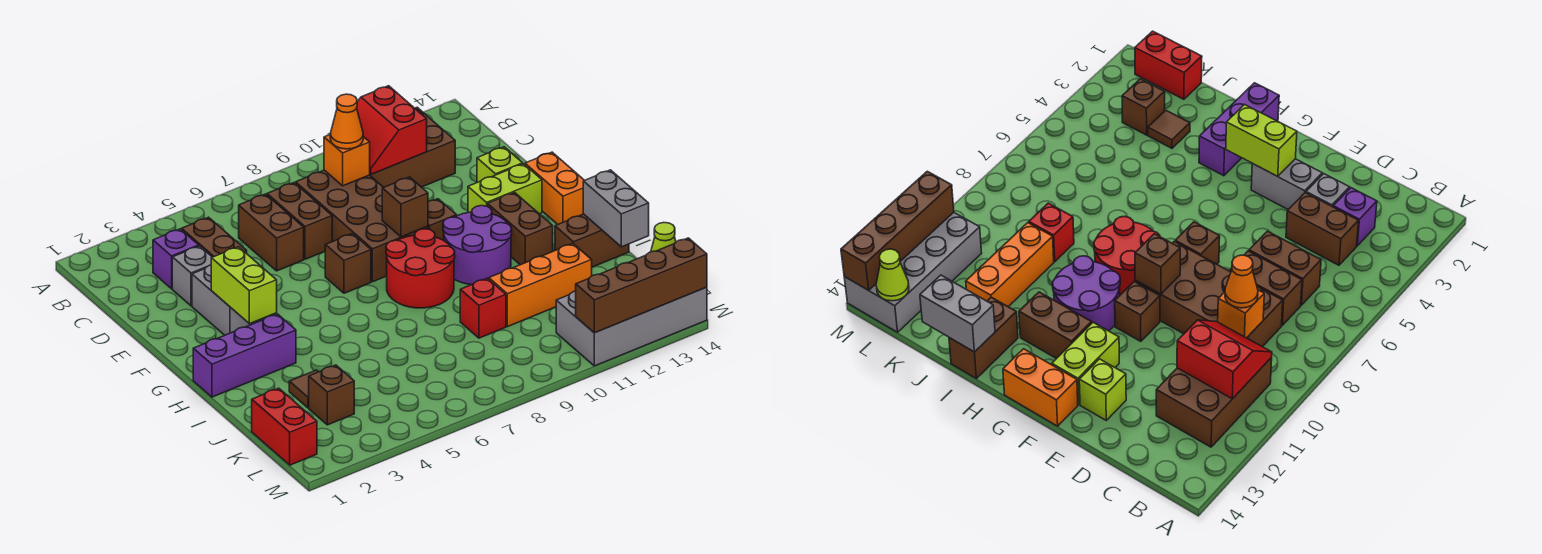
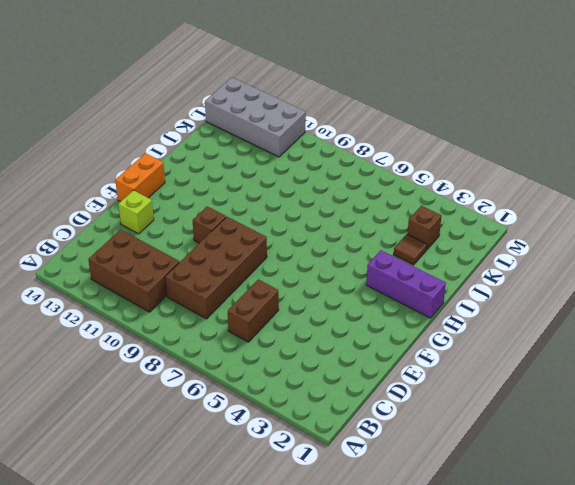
none -> purple 1x1 brick [153,229,199,289]
none -> brown 1x2 brick [182,217,247,257]
none -> brown 1x2 brick [267,183,332,259]
none -> grey 1x1 brick [172,246,212,306]

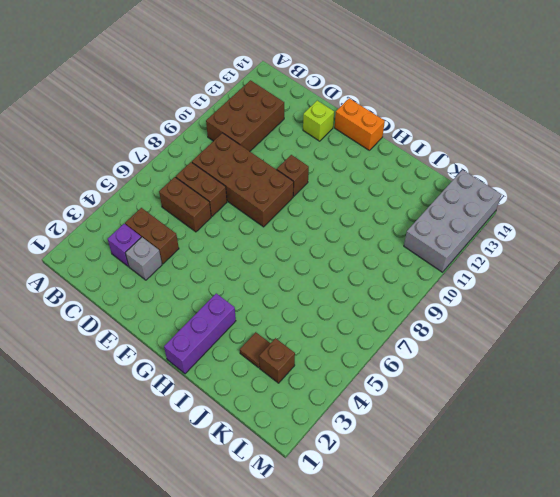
none -> grey 1x2 brick [192,265,257,335]
none -> brown 1x1 brick [325,234,371,293]
none -> lime 1x2 brick [468,164,542,214]
none -> red 2x2 round brick [386,229,455,308]

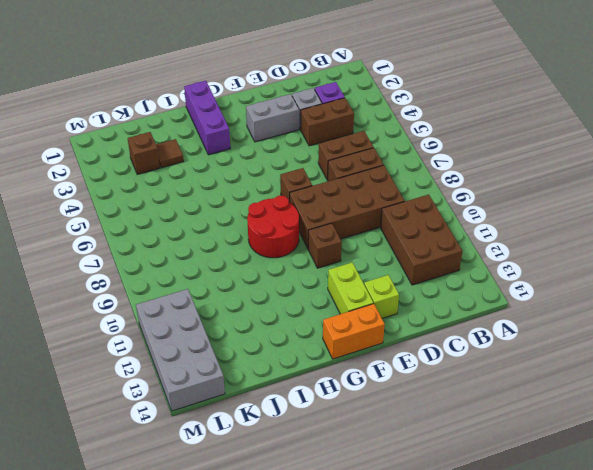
none -> purple 2x2 round brick [443,206,512,285]
none -> brown 1x2 brick [487,192,553,265]
none -> brown 1x2 brick [555,214,629,267]
none -> red 1x1 brick [460,278,506,338]

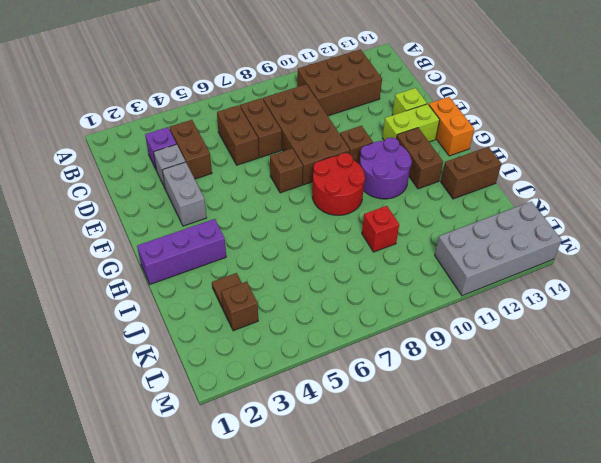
none -> orange 1x3 brick [489,244,592,327]
none -> red 1x2 brick [252,388,317,465]
none -> red 2x2 slope [357,86,427,174]
none -> orange 1x1 brick [324,135,370,186]

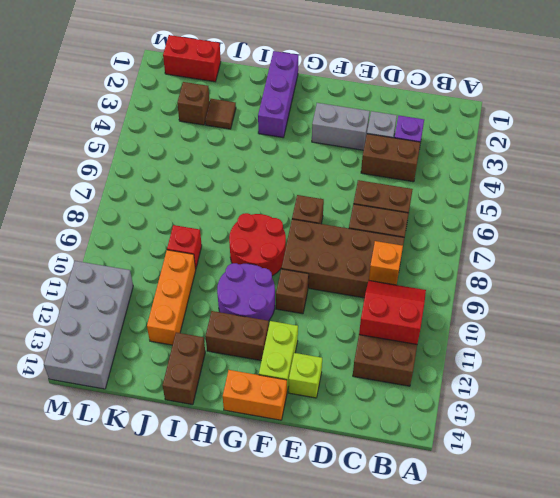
none -> lime 1x2 brick [211,247,277,324]
none -> brown 1x1 brick [382,177,428,237]
none -> grey 1x2 brick [583,170,649,247]
none -> lime 1x1 cone [651,223,676,252]

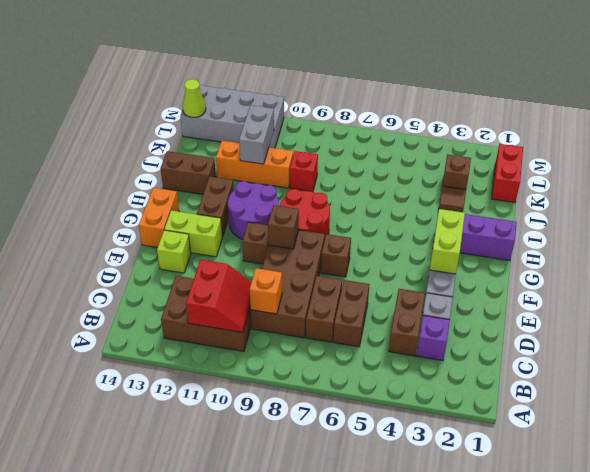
grey 1x2 brick [239,105,274,164] -> grey 1x2 brick moved to [583,170,649,247]
none -> brown 1x4 brick [576,238,707,333]
none -> orange 1x1 cone [330,94,363,149]

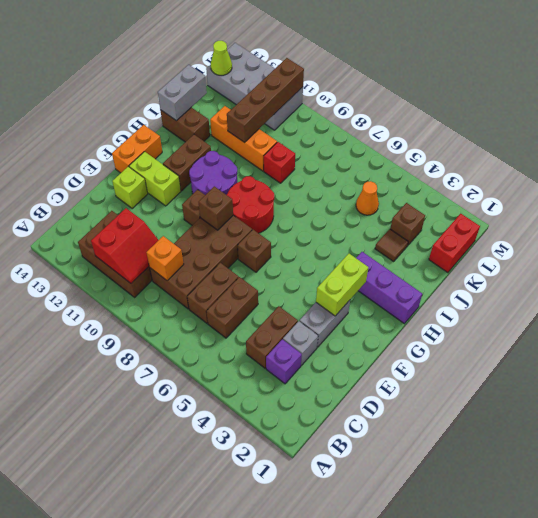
brown 1x4 brick [227,58,304,143] -> brown 1x4 brick turned to [576,238,707,333]
orange 1x1 cone [356,181,379,215] -> orange 1x1 cone moved to [330,94,363,149]

